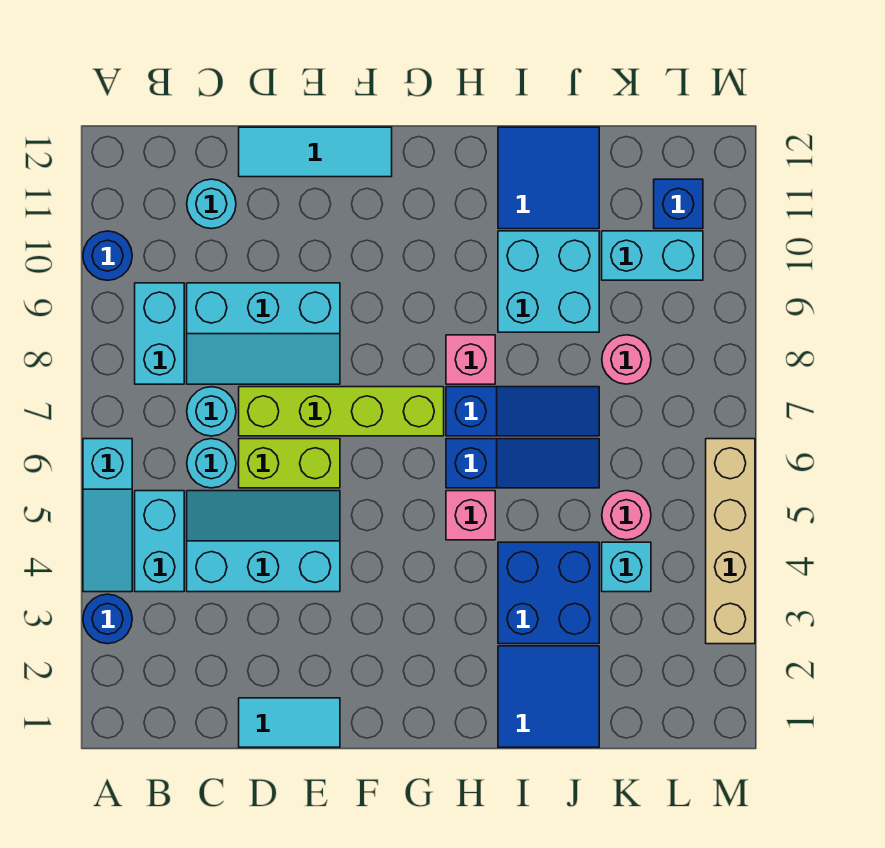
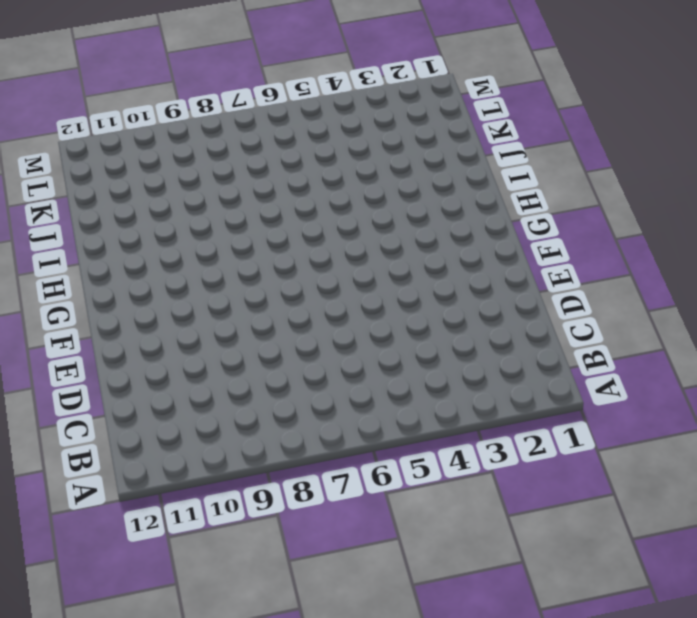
none -> blue 1x1 round brick [83,594,132,644]
none -> cyan 1x3 slope [83,439,132,592]
none -> blue 1x1 round brick [83,231,132,280]

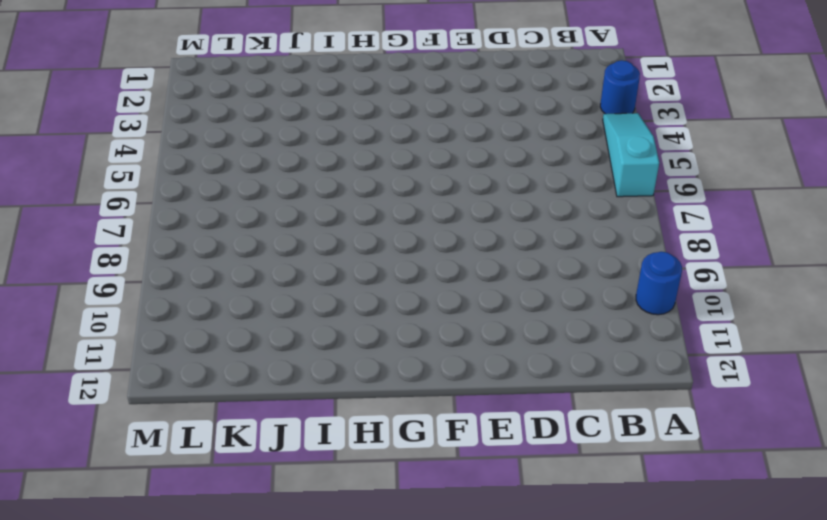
none -> cyan 1x2 brick [135,491,184,592]
none -> cyan 1x2 brick [135,283,184,384]
none -> cyan 2x3 slope [187,491,340,592]

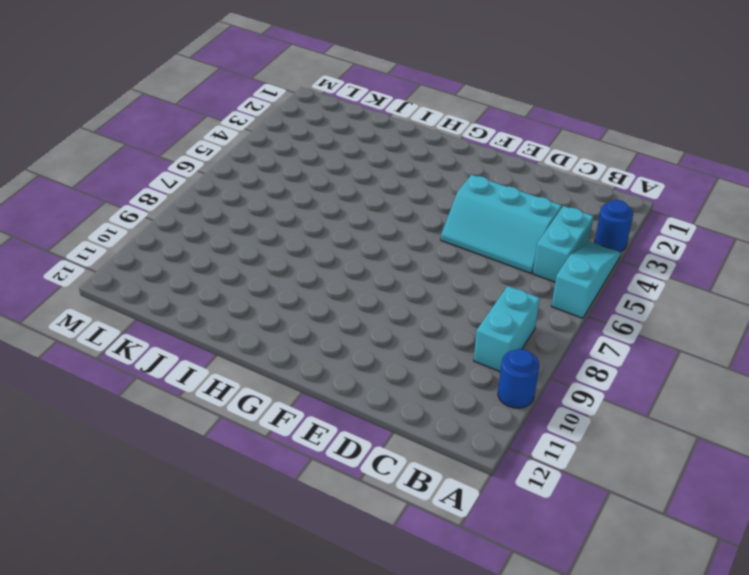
none -> cyan 1x1 round brick [187,439,236,488]
none -> cyan 1x1 round brick [187,387,236,436]
none -> cyan 2x3 slope [187,283,340,384]

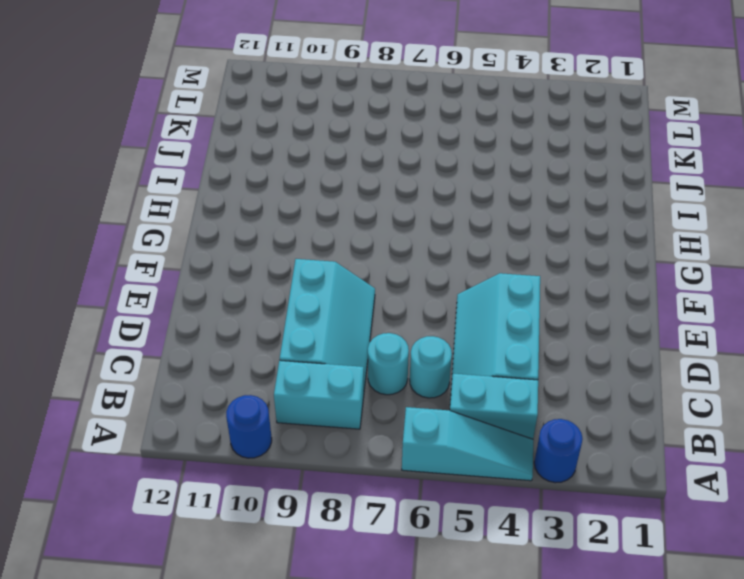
none -> cyan 1x1 round brick [187,179,236,229]
none -> cyan 1x2 tile [239,698,340,747]
none -> lime 1x2 brick [239,439,340,488]

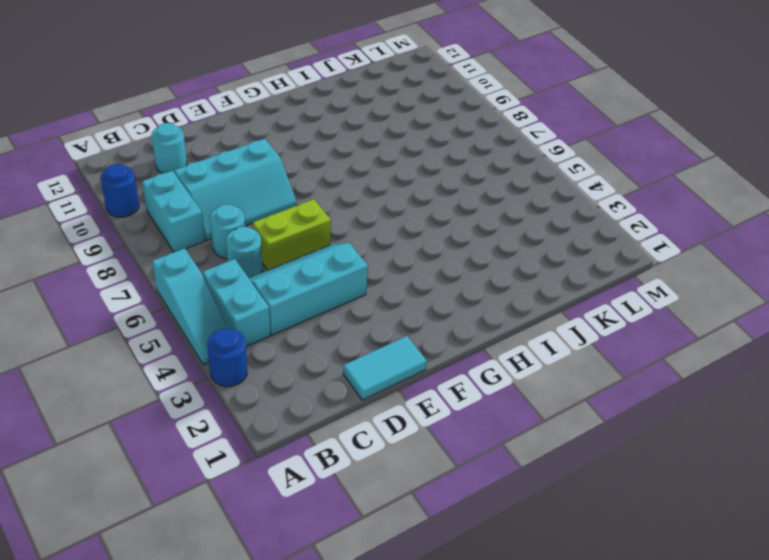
none -> lime 1x4 brick [239,387,444,436]
none -> cyan 1x3 tile [239,127,392,177]
none -> pink 1x1 brick [446,491,495,540]

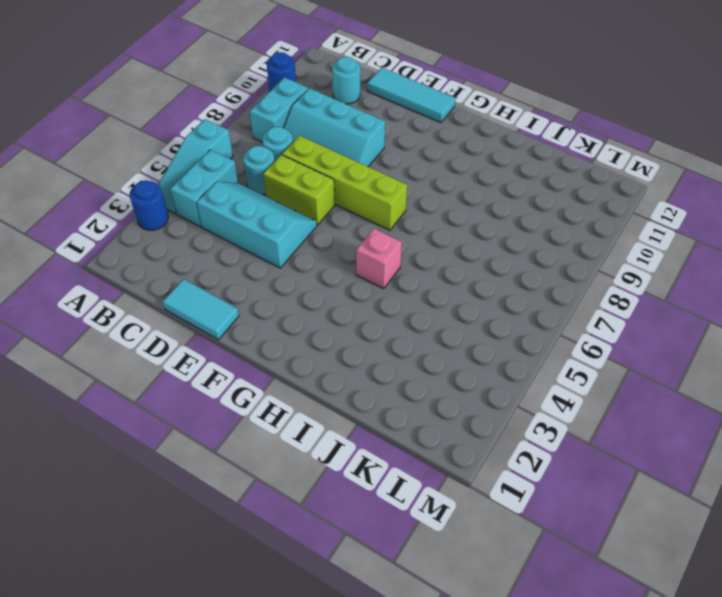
none -> blue 1x3 slope [446,439,599,488]
none -> blue 1x3 slope [446,387,599,436]
none -> pink 1x1 brick [446,335,495,384]

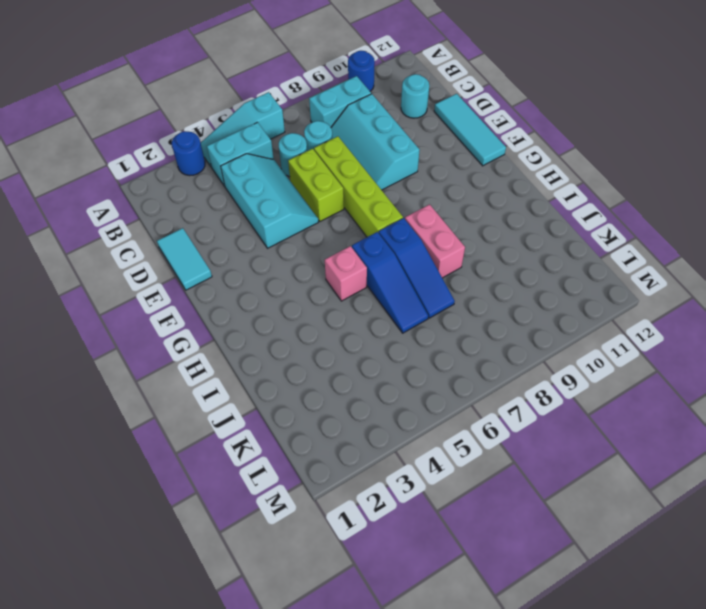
pink 1x2 brick [405,204,465,278] -> pink 1x1 brick [446,335,495,384]
none -> blue 2x2 tile [498,646,599,747]
none -> blue 2x2 brick [498,542,599,644]
none -> cyan 2x2 brick [498,231,599,332]

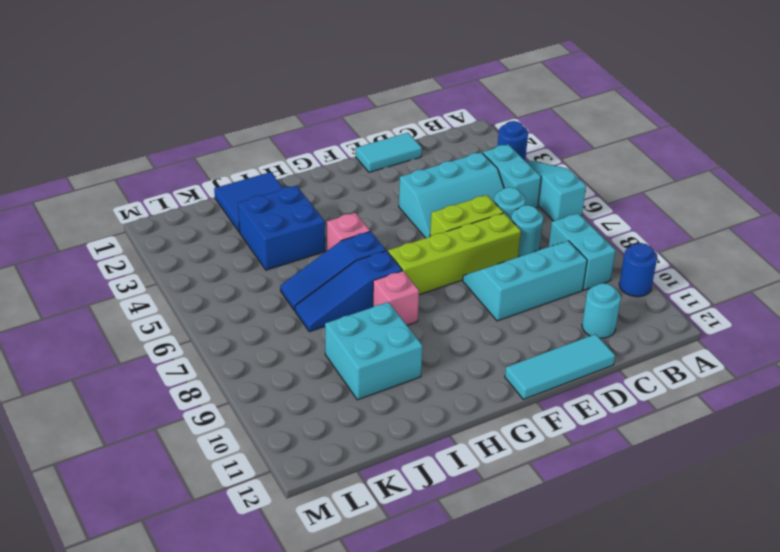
none -> blue 2x2 tile [498,127,599,229]
none -> cyan 1x1 brick [602,542,651,592]
none -> pink 1x1 round brick [602,491,651,540]

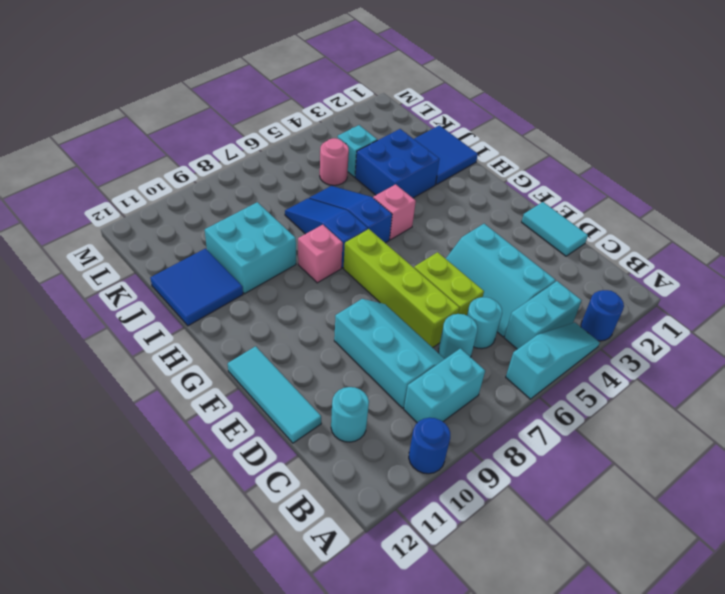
none -> pink 1x1 round brick [602,335,651,384]
none -> cyan 1x2 brick [602,231,703,280]
none -> blue 1x1 brick [654,179,703,229]

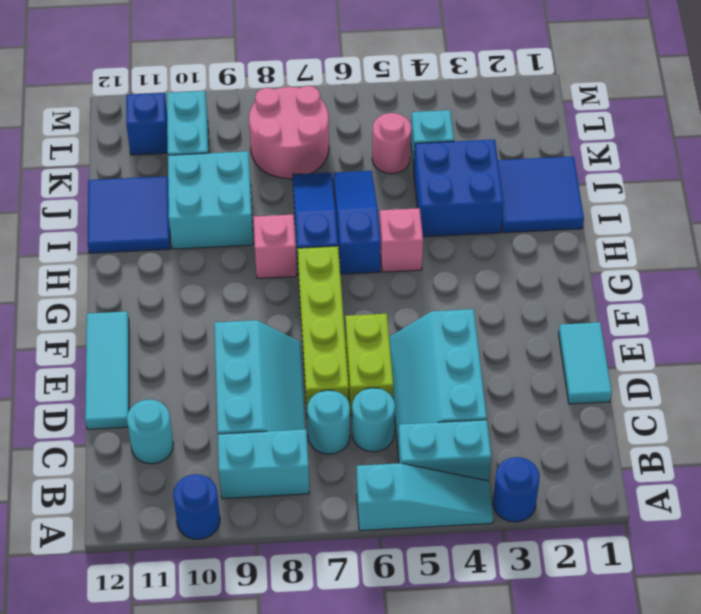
pink 2x2 round brick [249,86,329,179] -> pink 1x1 round brick [602,335,651,384]
none -> tan 1x4 brick [706,439,755,644]

